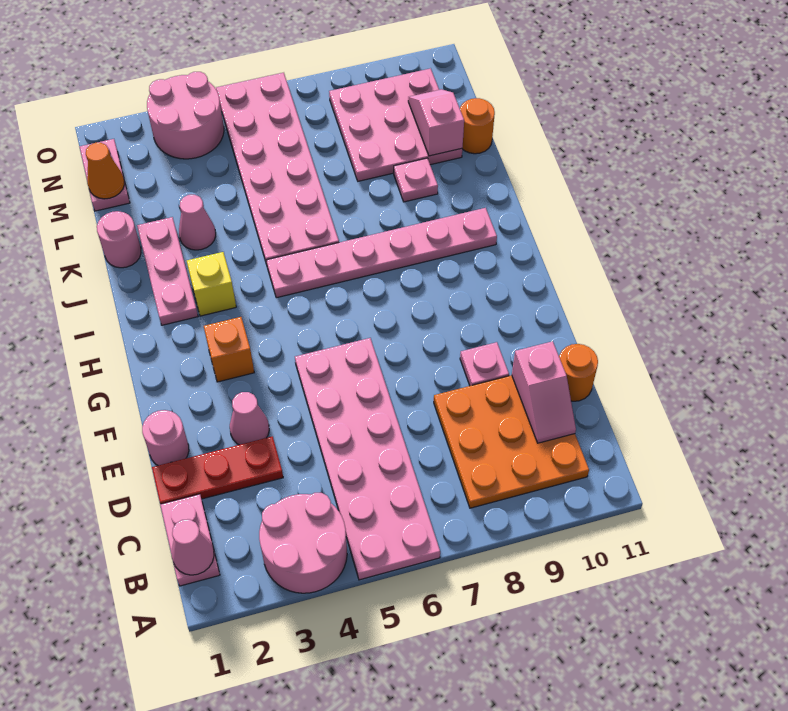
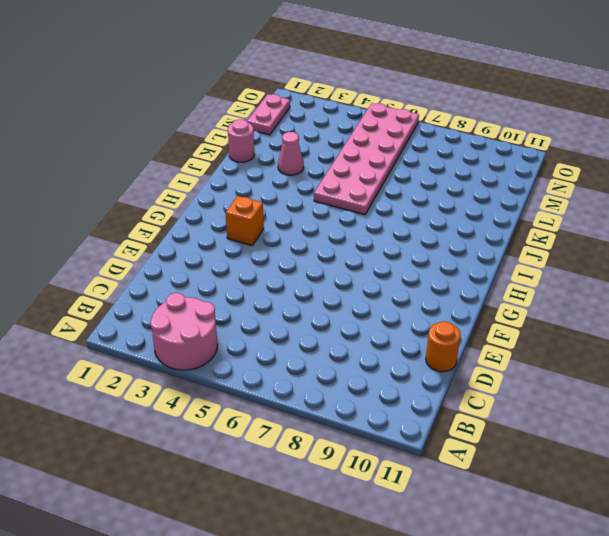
none -> pink 2x6 plate [295,338,440,580]
none -> pink 1x2 plate [160,494,220,586]
none -> orange 3x3 plate [434,375,589,508]

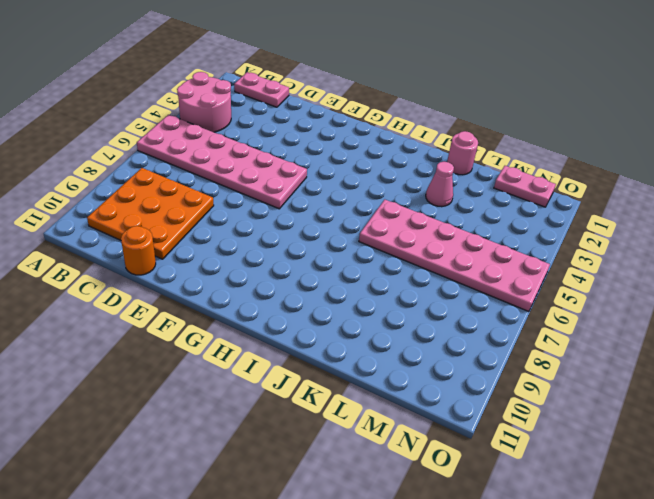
none -> red 1x3 plate [152,436,283,504]
none -> pink 1x1 round brick [142,410,189,466]
none -> pink 1x1 cone [230,392,269,445]

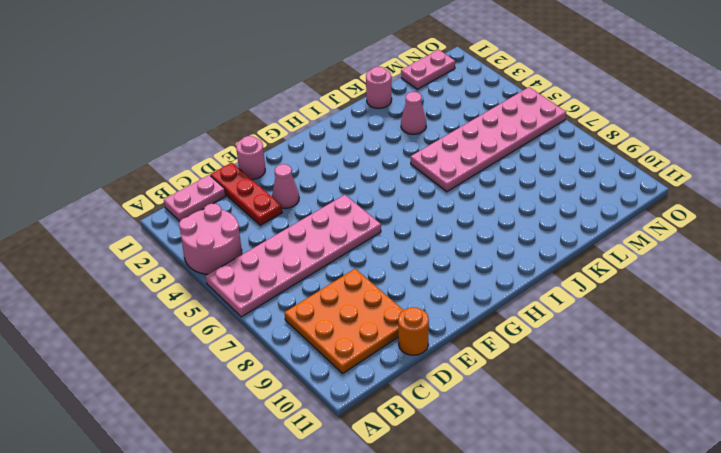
none -> pink 1x1 plate [460,342,509,386]
none -> orange 1x1 brick [204,317,254,382]
none -> pink 1x3 plate [137,217,198,325]

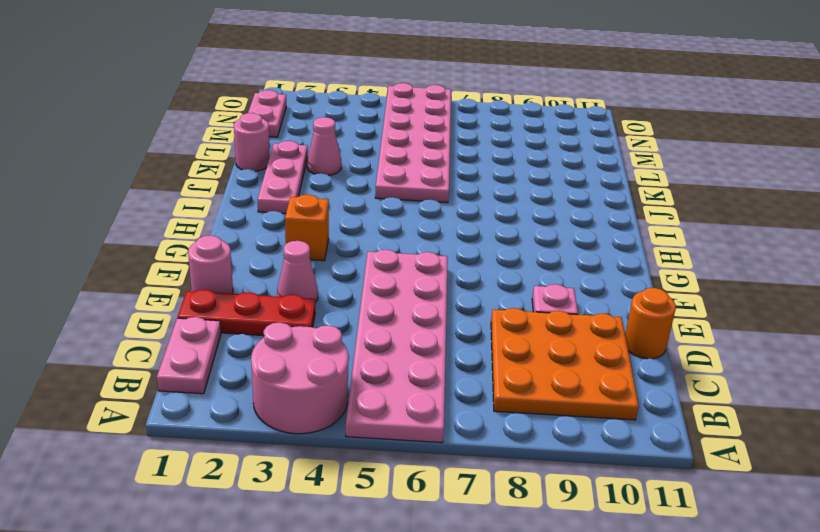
none -> yellow 1x1 brick [187,252,236,316]
none -> pink 1x6 plate [266,208,497,298]
none -> pink 1x1 plate [394,158,438,202]

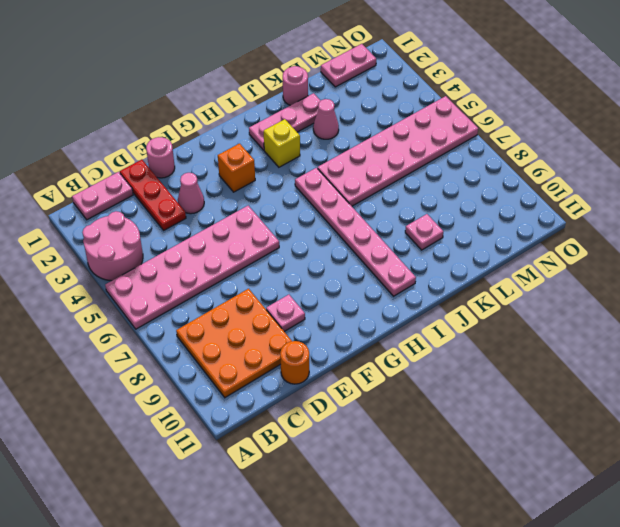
none -> pink 3x3 plate [329,68,462,181]
none -> orange 1x1 round brick [460,98,495,154]
none -> pink 2x2 round brick [147,72,224,159]

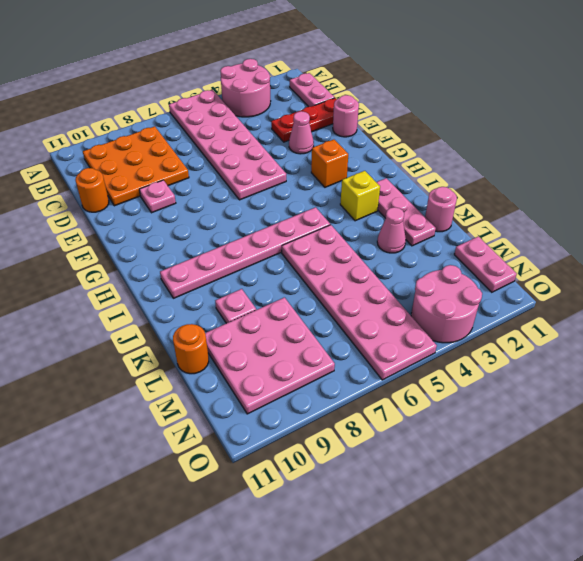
none -> pink 1x1 cone [171,519,214,575]
none -> pink 1x2 slope [512,341,576,443]
none -> pink 1x2 slope [408,89,464,156]

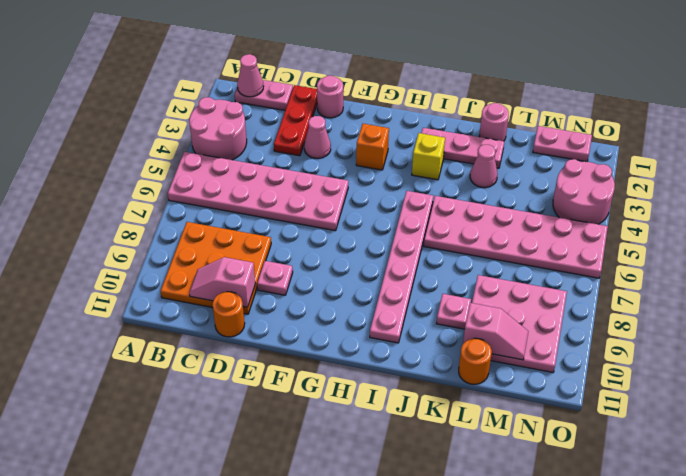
none -> orange 1x1 cone [86,143,124,199]

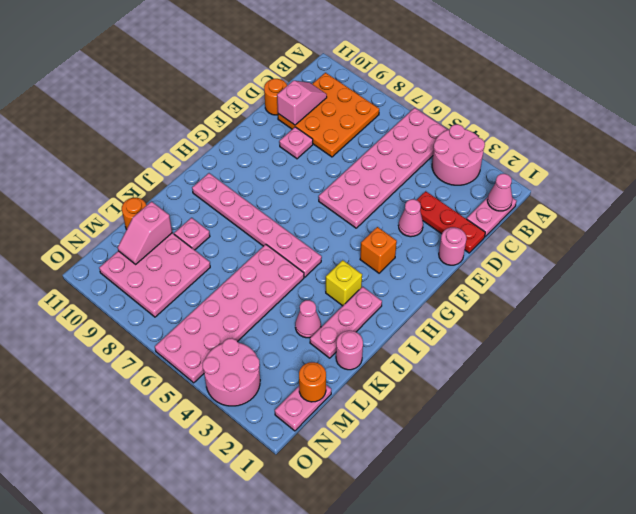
orange 1x1 round brick [299,362,326,402] -> orange 1x1 cone [86,143,124,199]

